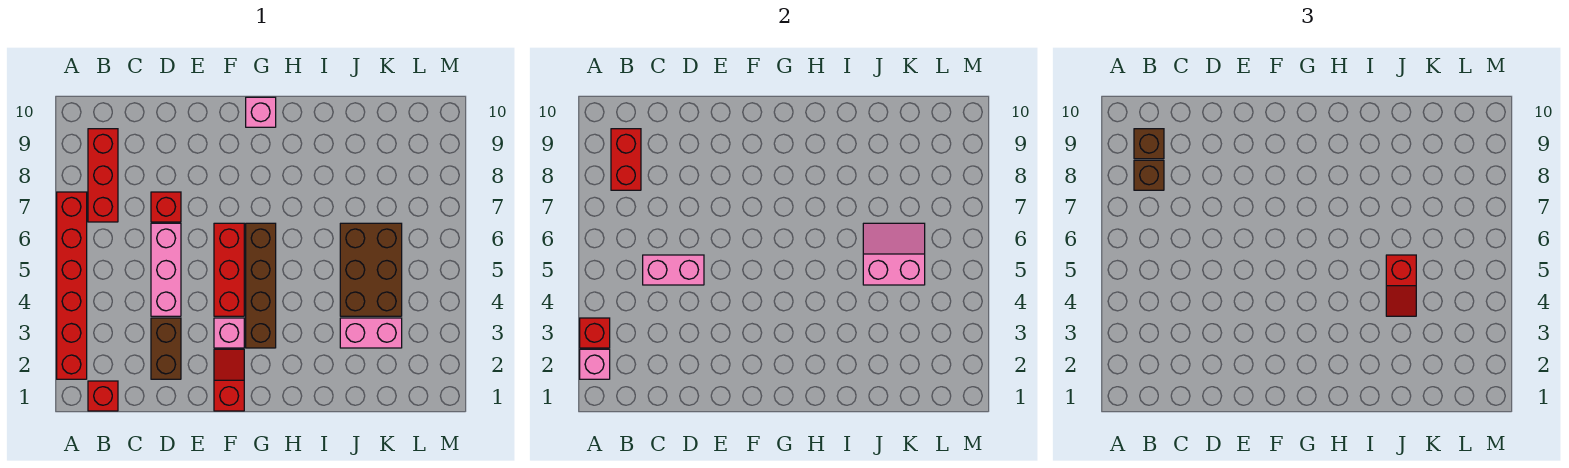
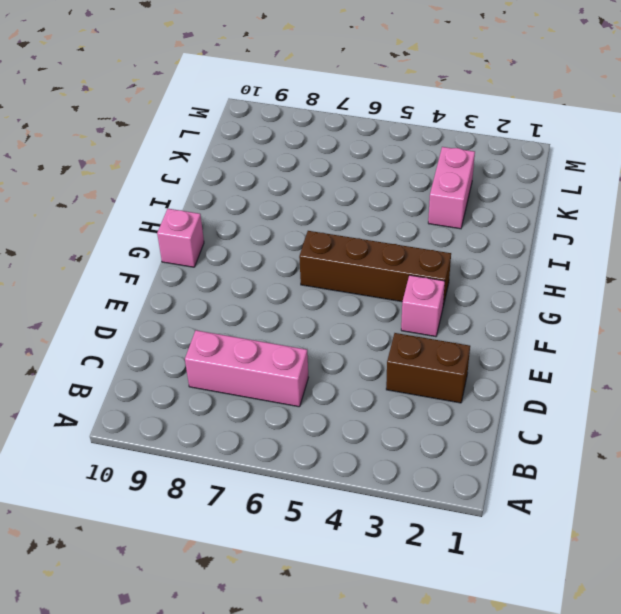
pink 1x3 brick [185,330,308,407] -> pink 1x3 brick moved to [151,223,181,316]
none -> red 1x6 brick [57,192,87,379]
none -> red 1x1 brick [88,381,118,411]
none -> red 1x3 brick [88,129,118,222]

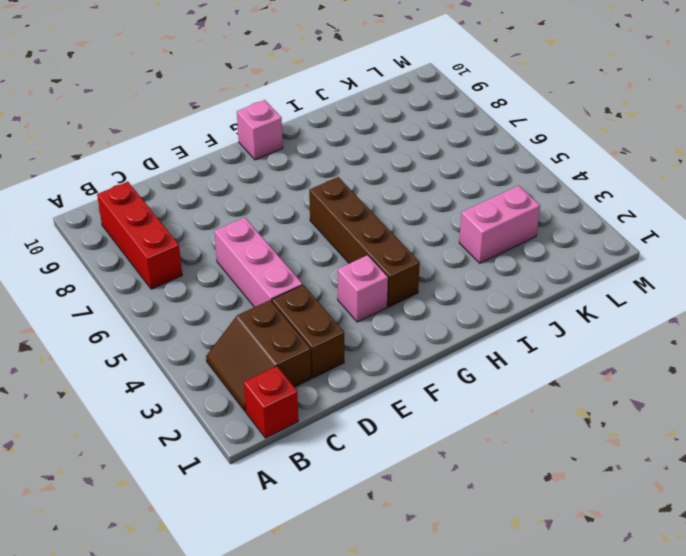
brown 2x2 slope [206,300,311,411] -> none
none -> red 1x6 brick [57,192,87,379]
none -> red 1x1 brick [151,192,181,222]
none -> red 1x2 slope [214,349,244,411]

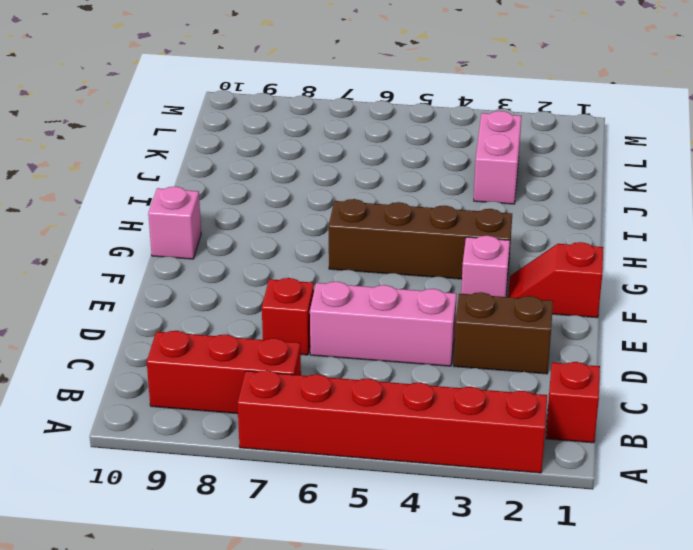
none -> red 1x3 brick [214,223,244,316]
none -> brown 2x3 brick [340,223,402,316]
none -> pink 1x1 brick [580,349,610,379]

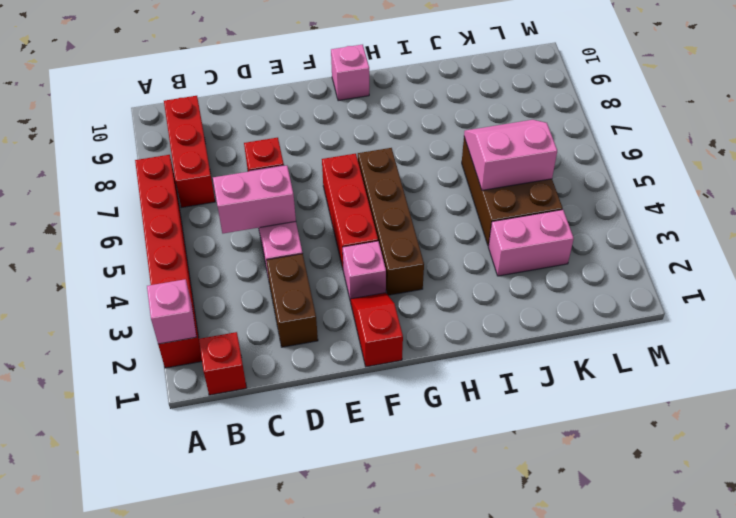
none -> red 1x1 brick [580,318,610,348]
none -> red 1x2 brick [611,129,641,190]
none -> brown 1x1 brick [1134,160,1164,190]

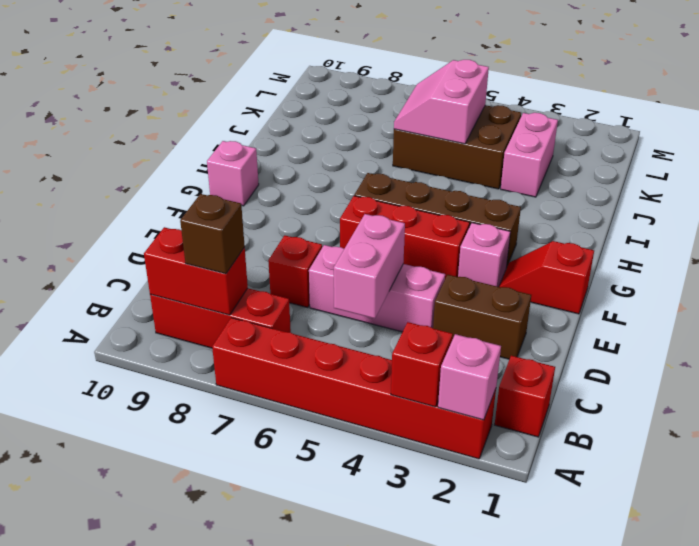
none -> brown 1x1 brick [1134,129,1164,159]
none -> red 1x2 slope [1386,255,1416,316]

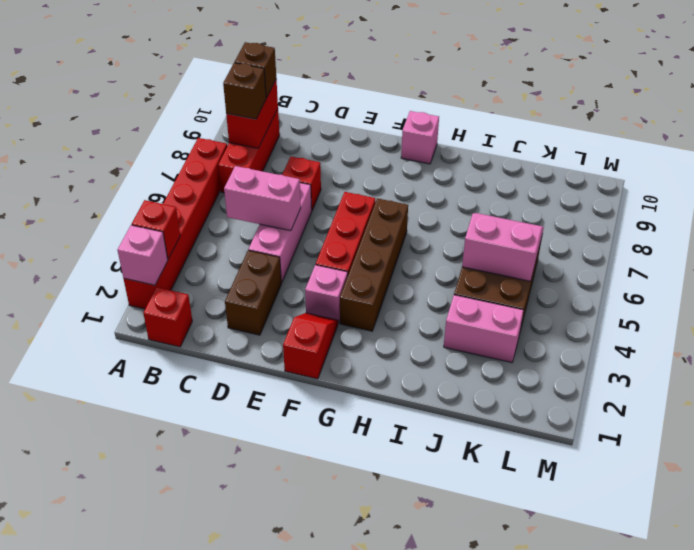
none -> red 1x2 slope [1386,255,1416,316]

